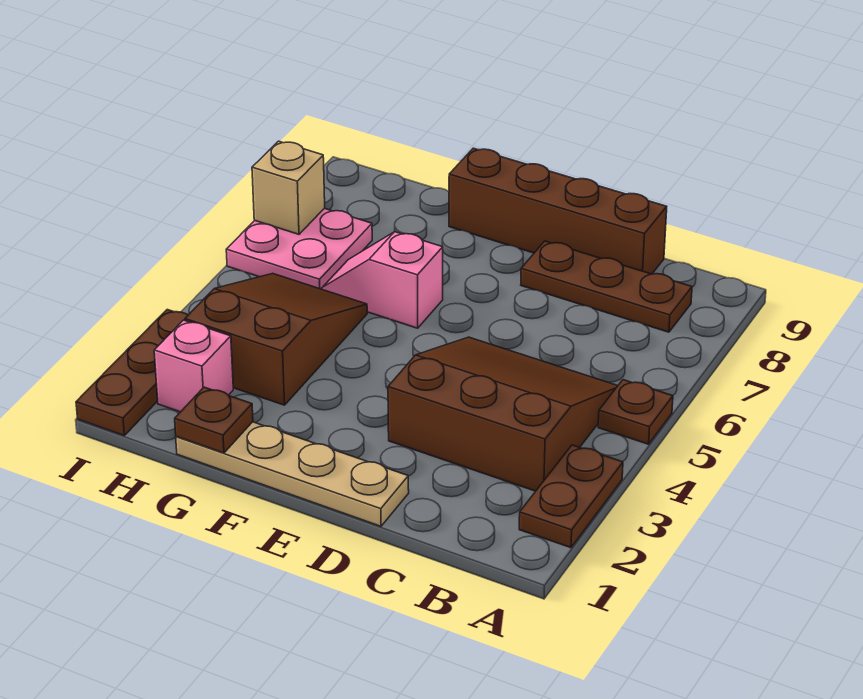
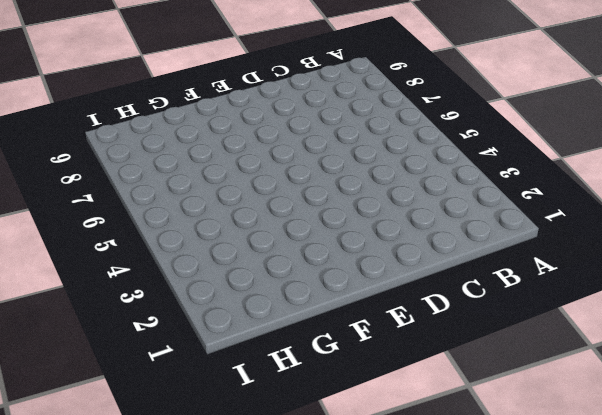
none -> brown 1x2 plate [519,445,623,548]
none -> brown 1x1 plate [598,380,673,444]
none -> brown 3x3 slope [388,337,618,491]

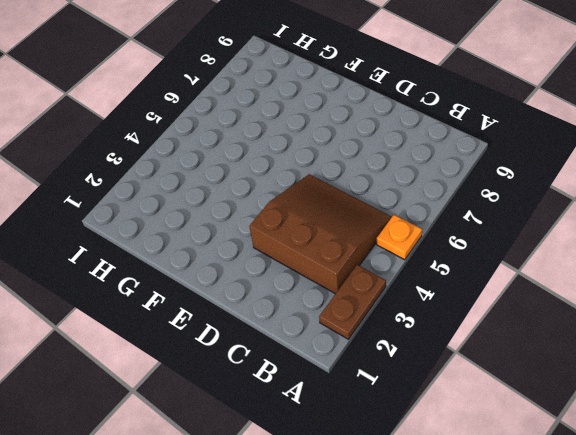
orange 1x1 plate [377,215,422,260] -> brown 1x1 plate [598,380,673,444]
none -> brown 1x3 plate [521,241,692,332]
none -> brown 1x4 brick [449,148,667,274]
none -> tan 1x4 plate [176,422,409,526]

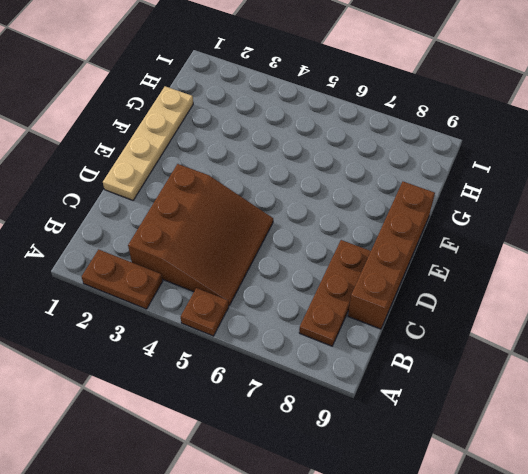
none -> pink 1x2 slope [322,232,443,328]
none -> brown 2x3 slope [185,273,367,405]
none -> pink 1x1 brick [154,320,233,412]

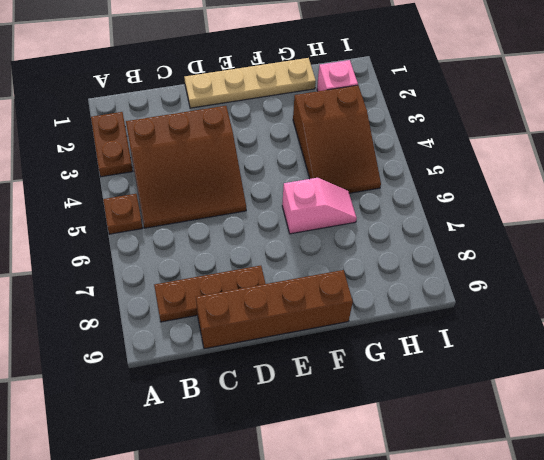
none -> pink 2x2 plate [226,208,372,289]
none -> brown 1x3 plate [76,310,188,435]
none -> brown 1x1 plate [175,387,253,453]

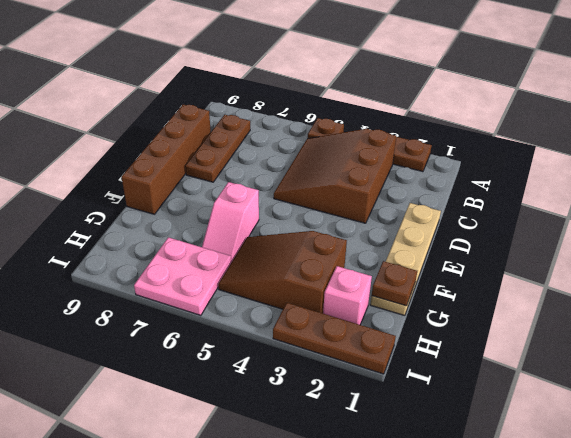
none -> tan 1x1 brick [252,141,325,234]

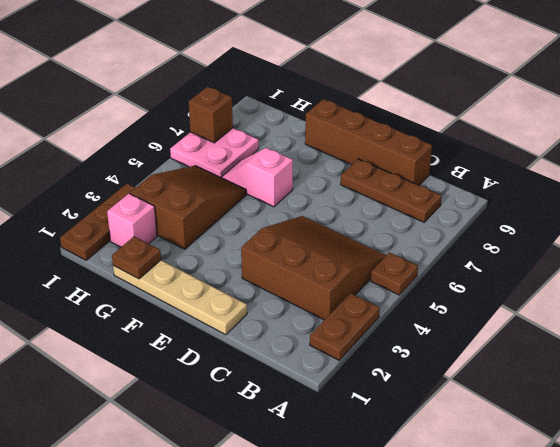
brown 1x1 brick [189,87,233,143] -> tan 1x1 brick [252,141,325,234]

